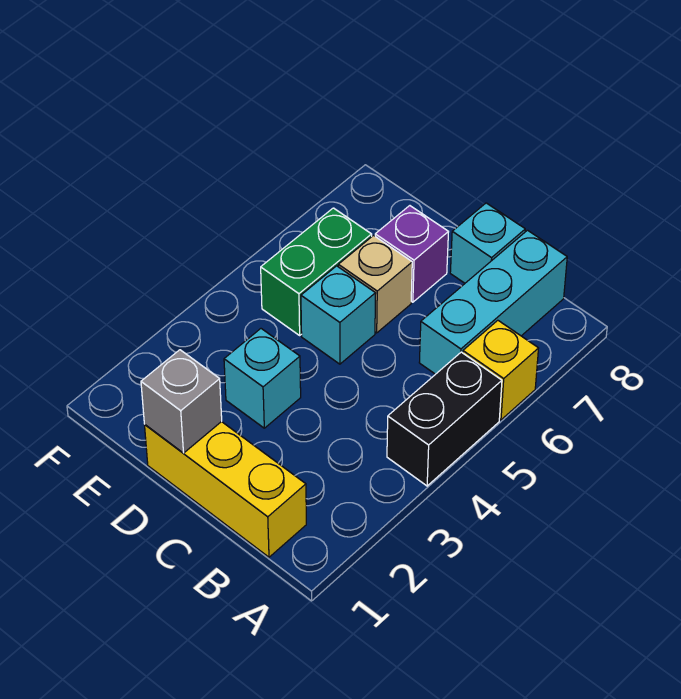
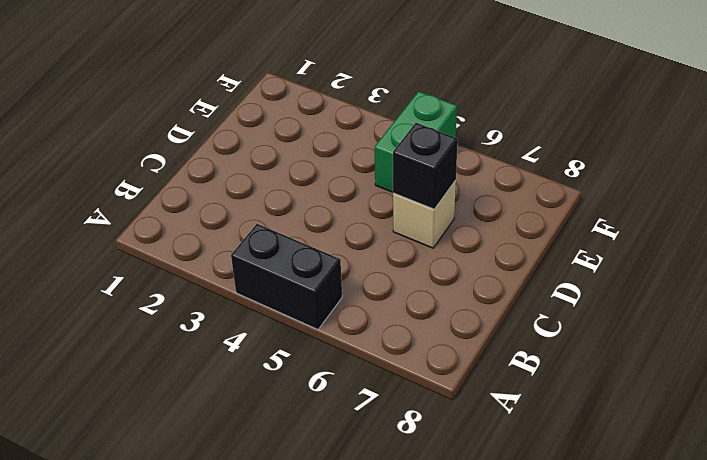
black 1x1 brick [393,123,458,209] -> none
green 1x2 brick [375,91,457,192] -> green 1x2 brick turned to [261,208,372,335]
none -> yellow 1x1 brick [463,320,539,420]
none -> yellow 1x3 brick [145,422,306,557]

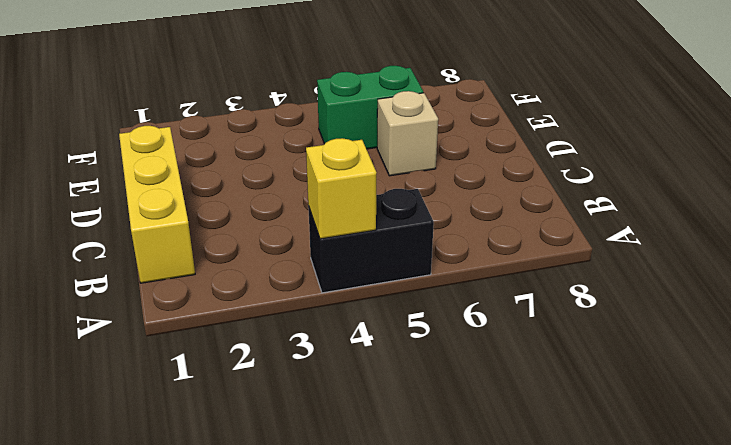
yellow 1x1 brick [306,138,377,239] -> yellow 1x1 brick moved to [463,320,539,420]
none -> cyan 1x3 brick [419,230,567,374]
none -> cyan 1x1 brick [450,203,525,283]

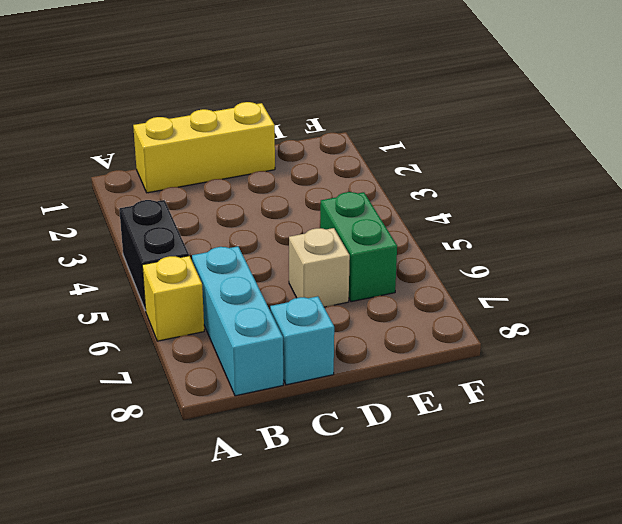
none -> cyan 1x1 brick [224,329,301,428]
none -> cyan 1x1 brick [301,266,376,364]

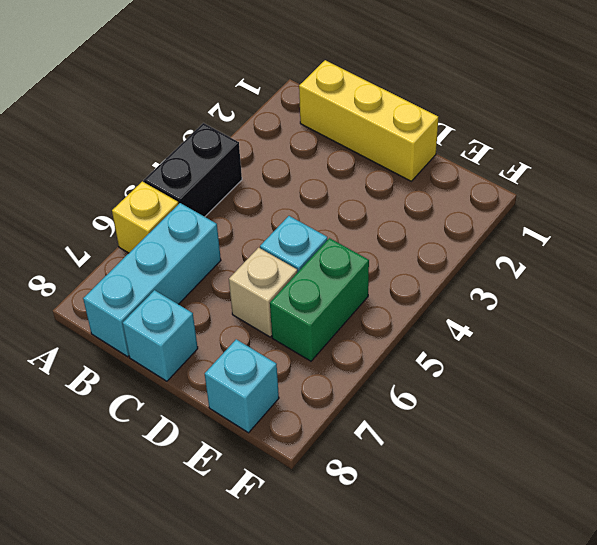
cyan 1x1 brick [205,339,279,433] -> cyan 1x1 brick moved to [224,329,301,428]
none -> purple 1x1 brick [375,206,448,302]
none -> grey 1x1 brick [141,350,222,453]

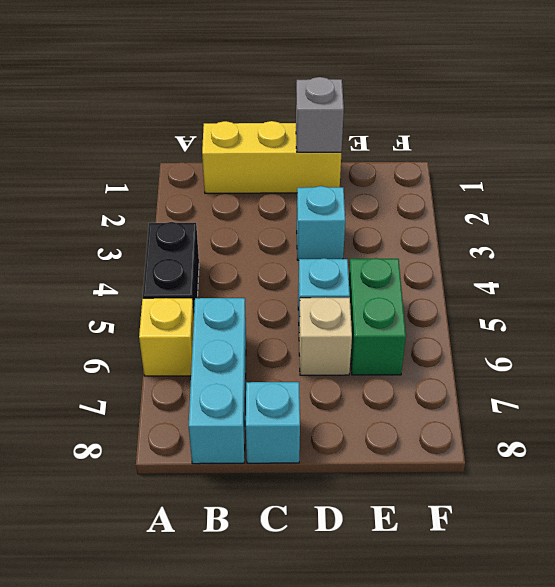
none -> purple 1x1 brick [375,206,448,302]

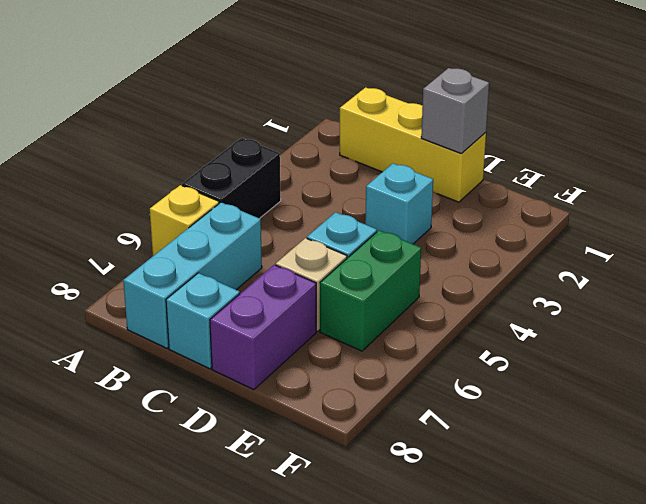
purple 1x2 brick [210,265,316,390] -> purple 1x1 brick [375,206,448,302]

